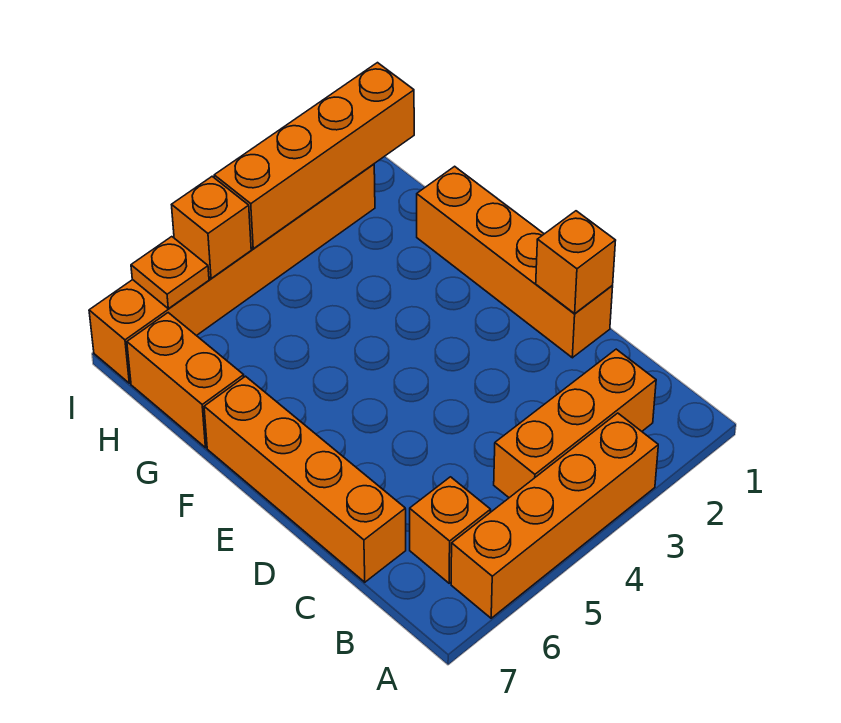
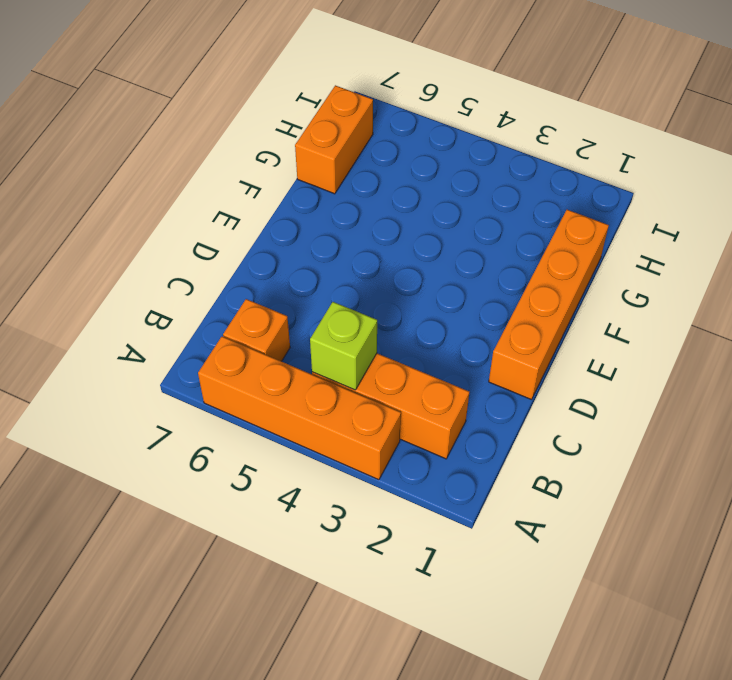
lime 1x1 brick [310,302,377,390] -> none
none -> orange 1x4 brick [204,376,406,582]
none -> orange 1x6 brick [89,164,375,383]

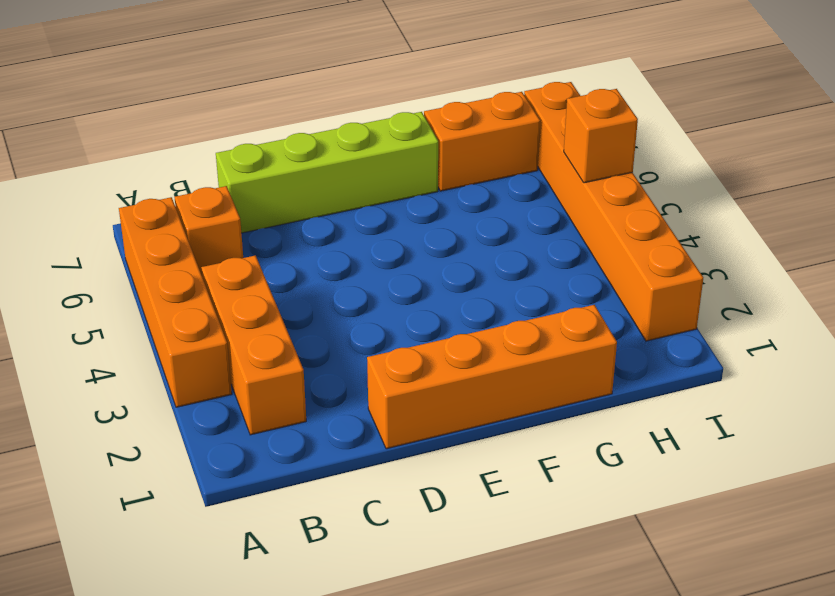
lime 1x4 brick [216,112,438,233] -> orange 1x4 brick [204,376,406,582]
none -> orange 1x1 brick [536,211,616,313]
none -> orange 1x4 brick [214,63,414,249]

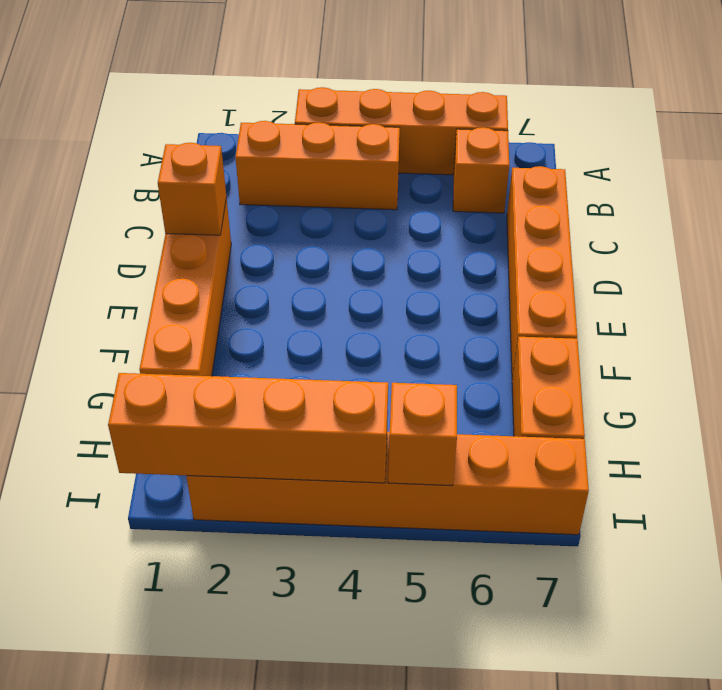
none -> orange 1x1 plate [131,237,209,309]

